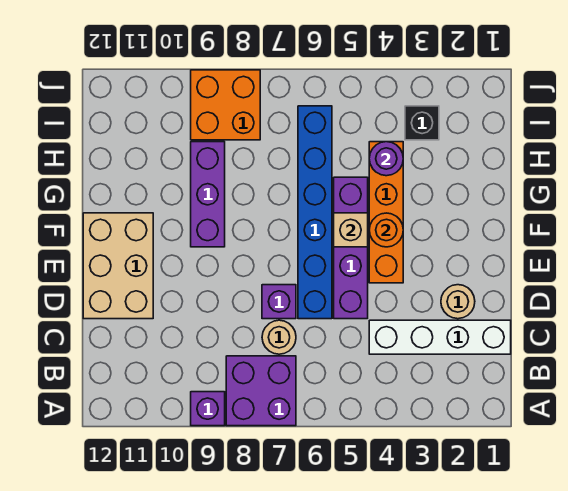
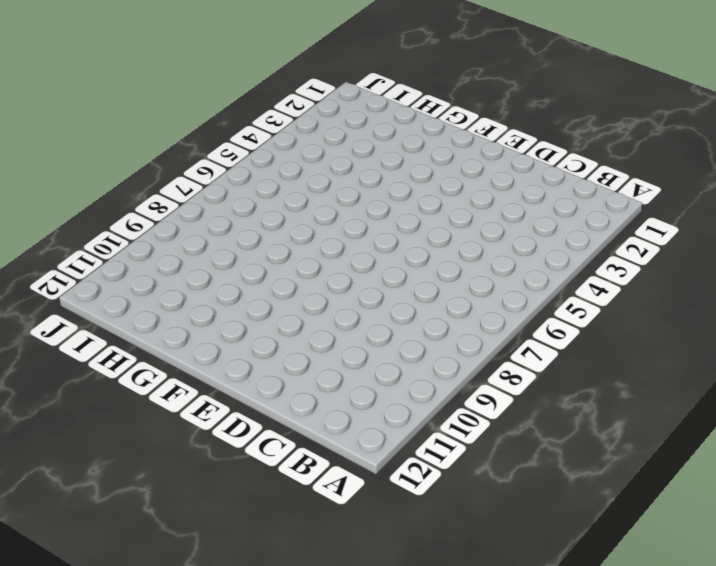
none -> purple 2x2 brick [226,356,296,426]
none -> purple 1x1 brick [191,392,225,426]
none -> white 1x4 brick [369,320,511,354]

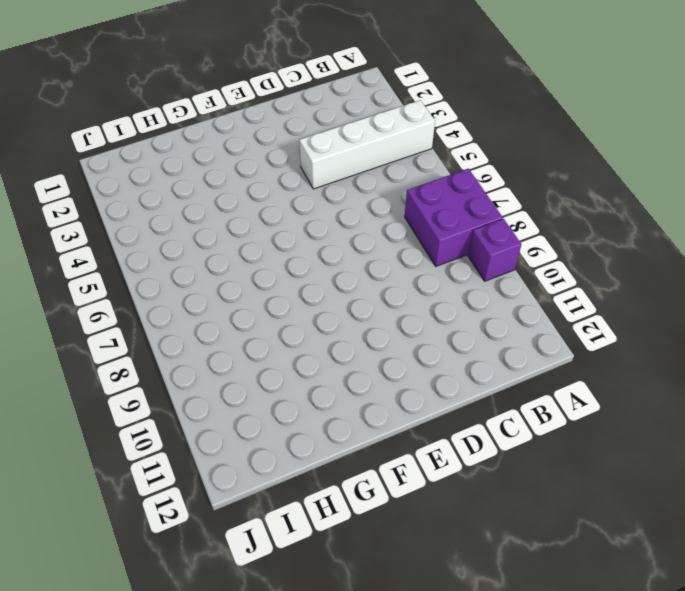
white 1x4 brick [299,100,435,189] -> white 1x4 brick turned to [369,320,511,354]
none -> tan 1x1 round brick [262,320,296,354]
none -> tan 1x1 round brick [441,285,475,319]
none -> purple 1x4 brick [334,177,368,319]

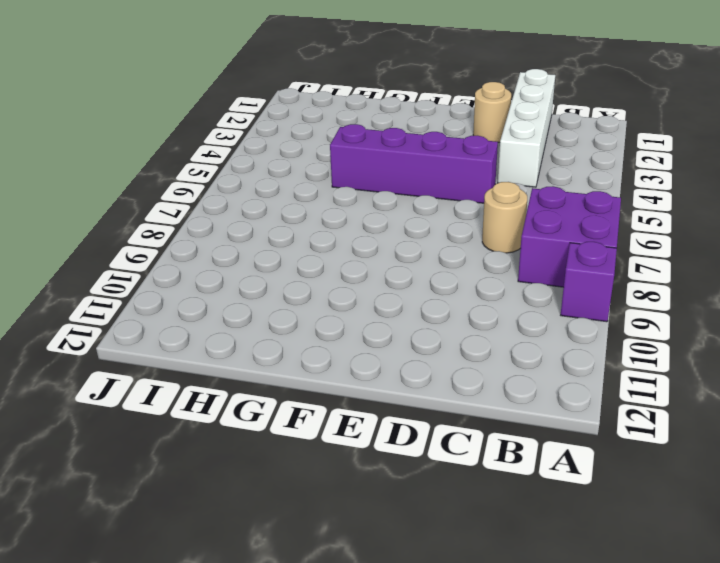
none -> blue 1x6 brick [298,106,332,319]
none -> purple 1x1 brick [262,285,296,319]
none -> tan 2x3 brick [83,213,153,319]

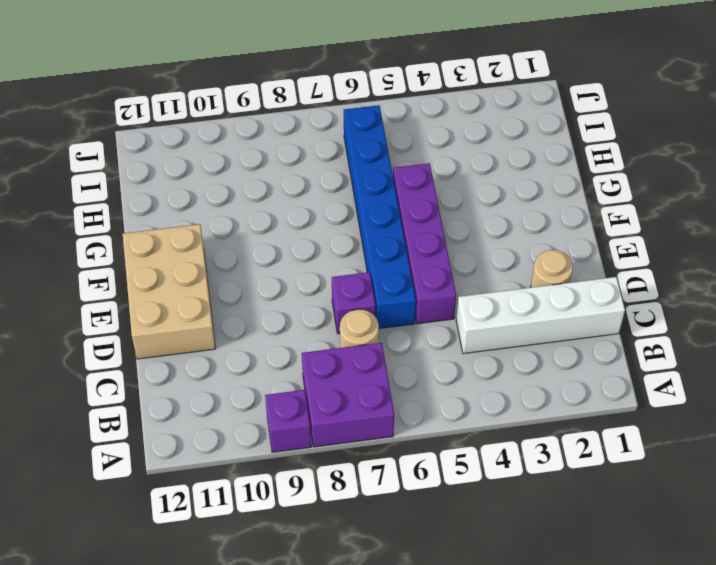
none -> orange 1x4 brick [369,142,403,283]
none -> purple 1x3 brick [191,142,225,247]
none -> black 1x1 brick [405,106,439,140]

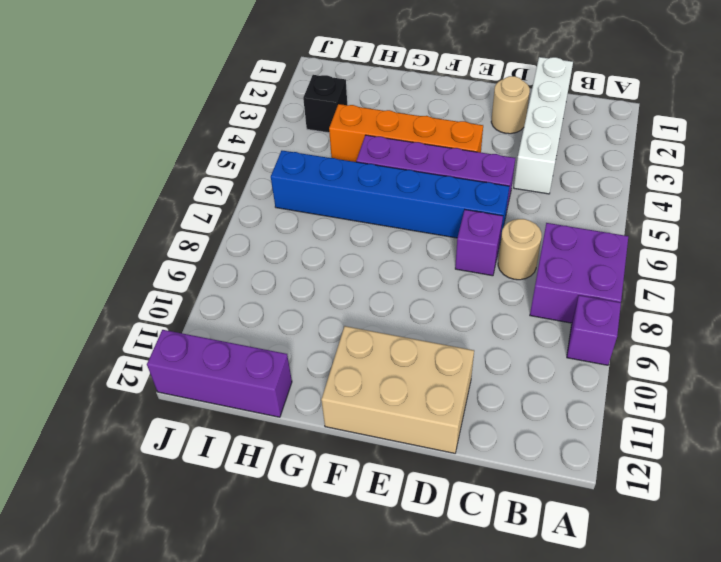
purple 1x3 brick [147,330,292,417] -> purple 1x3 brick moved to [191,142,225,247]
none -> orange 2x2 brick [191,70,260,140]
none -> orange 1x1 round brick [369,213,403,247]
none -> tan 1x1 brick [334,213,368,247]

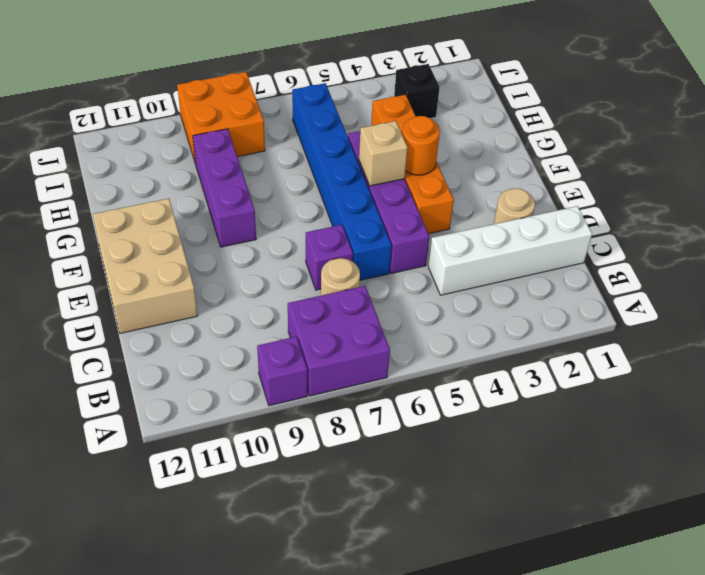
none -> purple 1x1 round brick [369,142,403,176]

